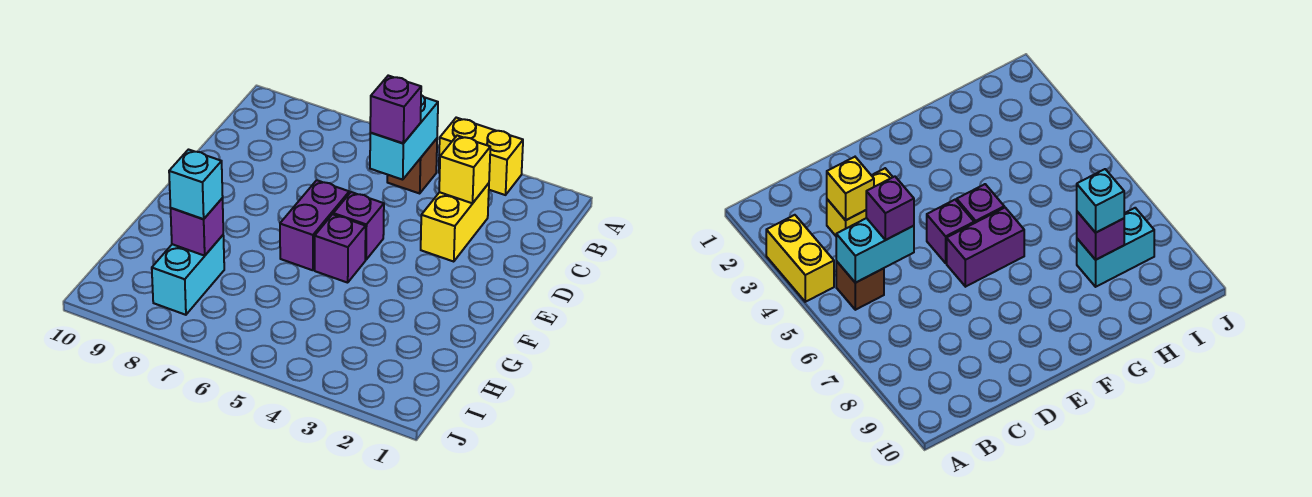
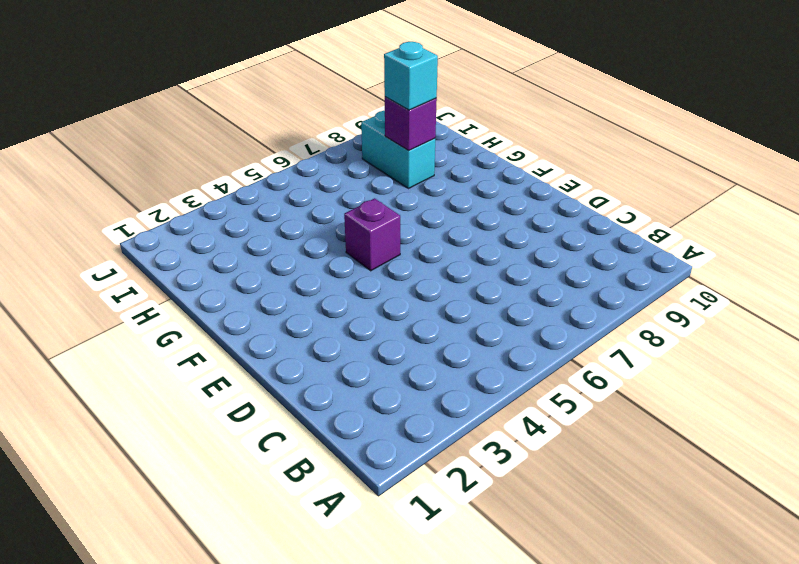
none -> yellow 1x2 brick [439,118,523,195]
none -> brown 1x1 brick [387,139,437,193]
none -> yellow 1x2 brick [421,183,489,262]

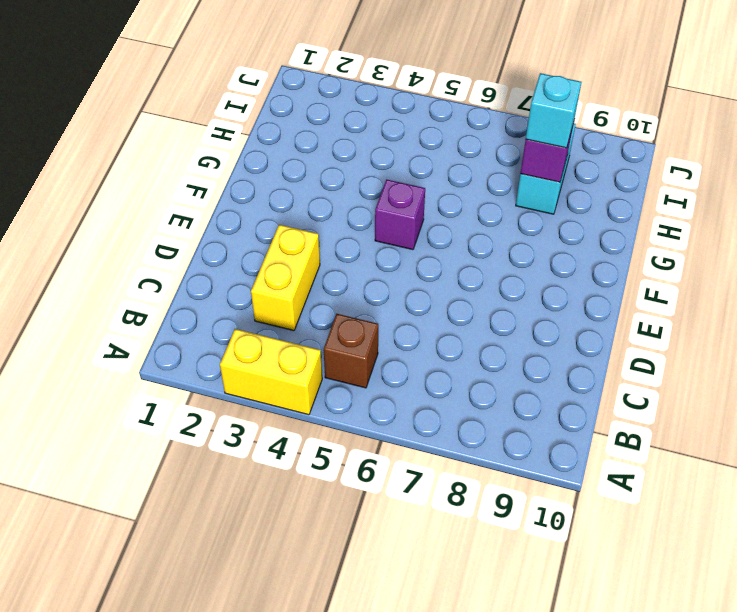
none -> purple 1x1 brick [333,192,384,260]
none -> purple 1x2 brick [280,180,349,270]
none -> cyan 1x2 brick [370,95,438,180]

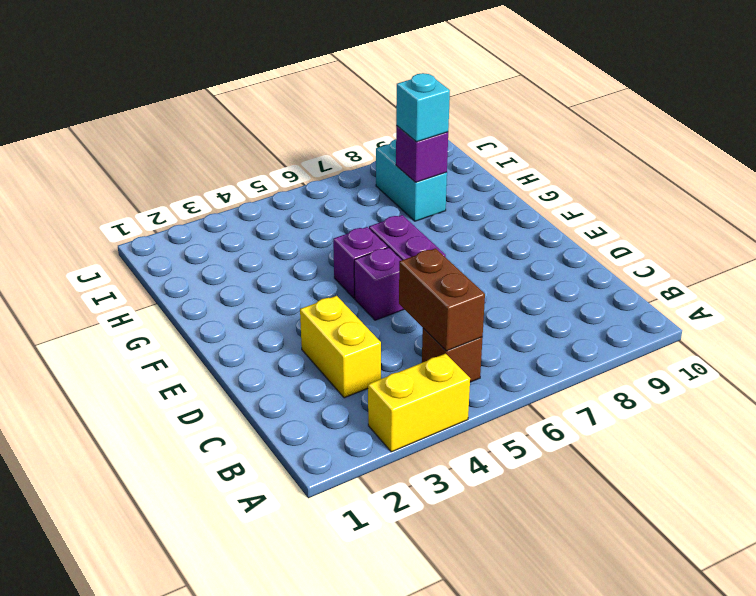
brown 1x2 brick [399,248,485,351] -> cyan 1x2 brick [370,95,438,180]
none -> yellow 1x1 brick [439,136,490,203]
none -> purple 1x1 brick [370,76,421,143]

